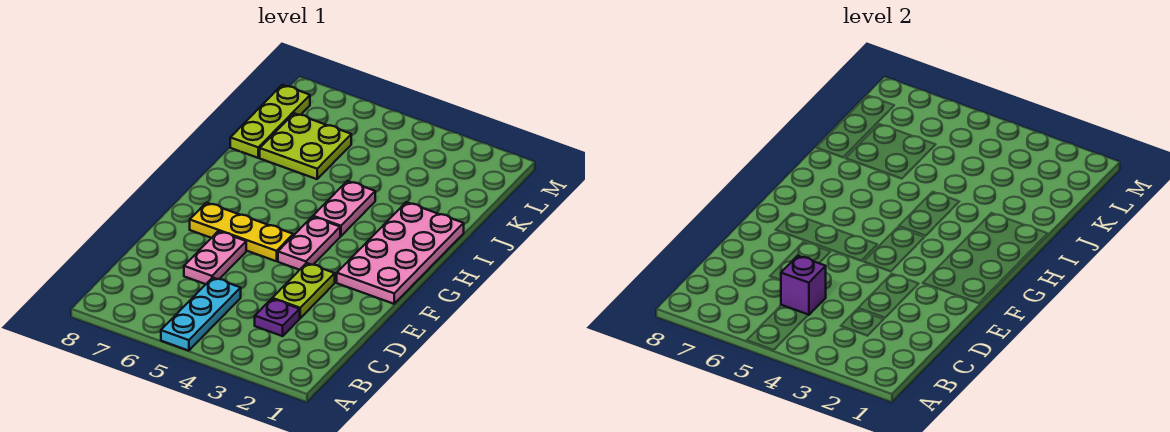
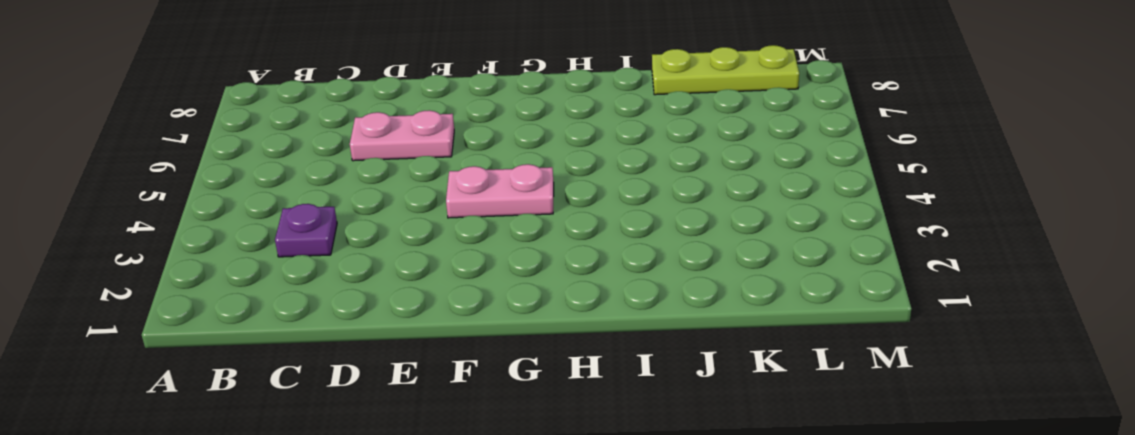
none -> cyan 1x3 plate [161,278,241,351]
none -> lime 1x2 plate [272,263,335,318]

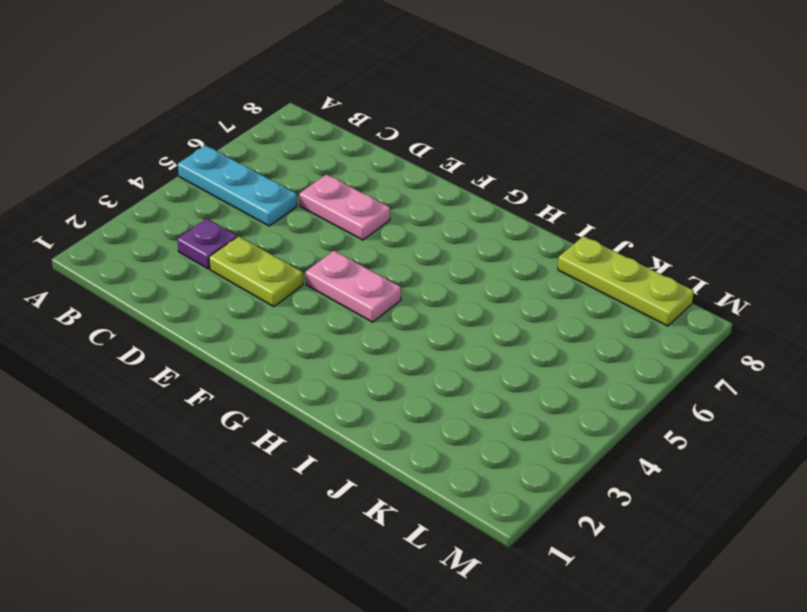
none -> pink 2x4 plate [337,202,464,304]
none -> yellow 1x3 plate [190,203,293,261]

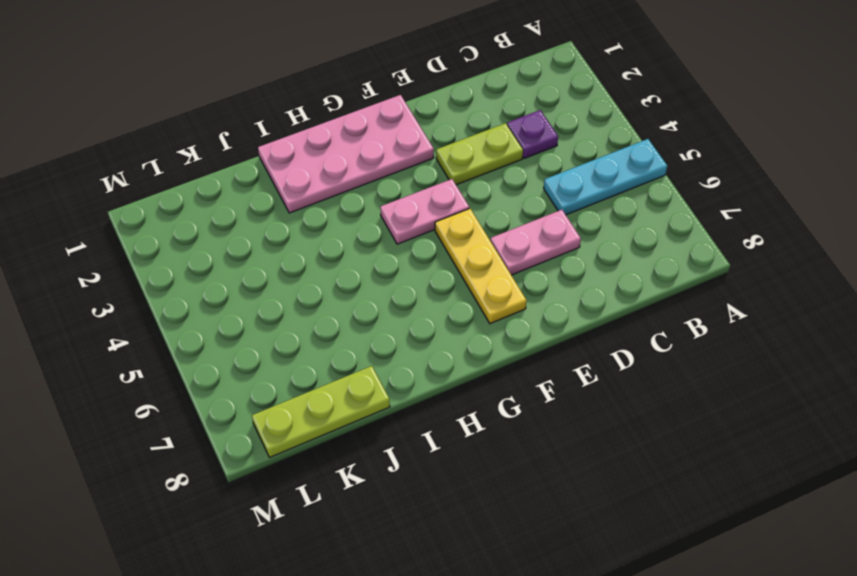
none -> pink 1x2 plate [313,181,375,236]
none -> lime 2x2 plate [260,113,351,179]

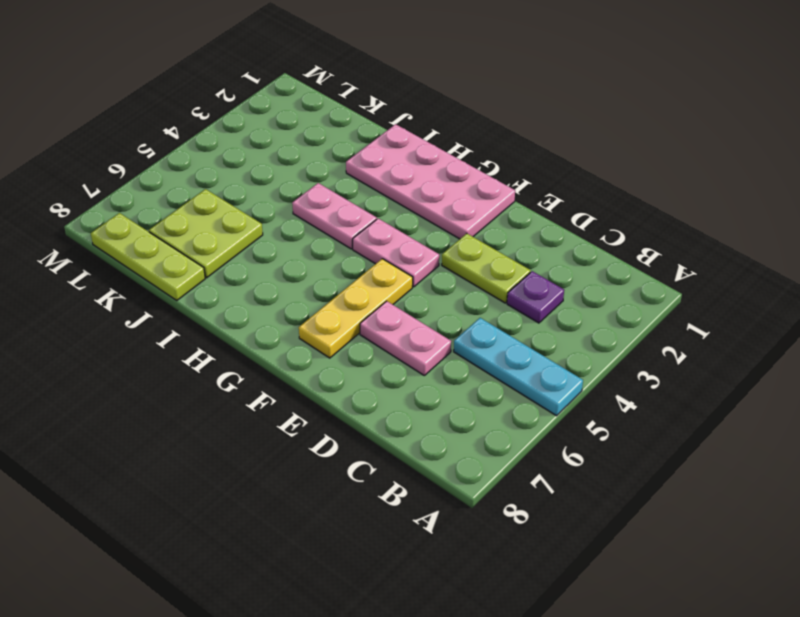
none -> purple 1x1 brick [781,256,826,315]

